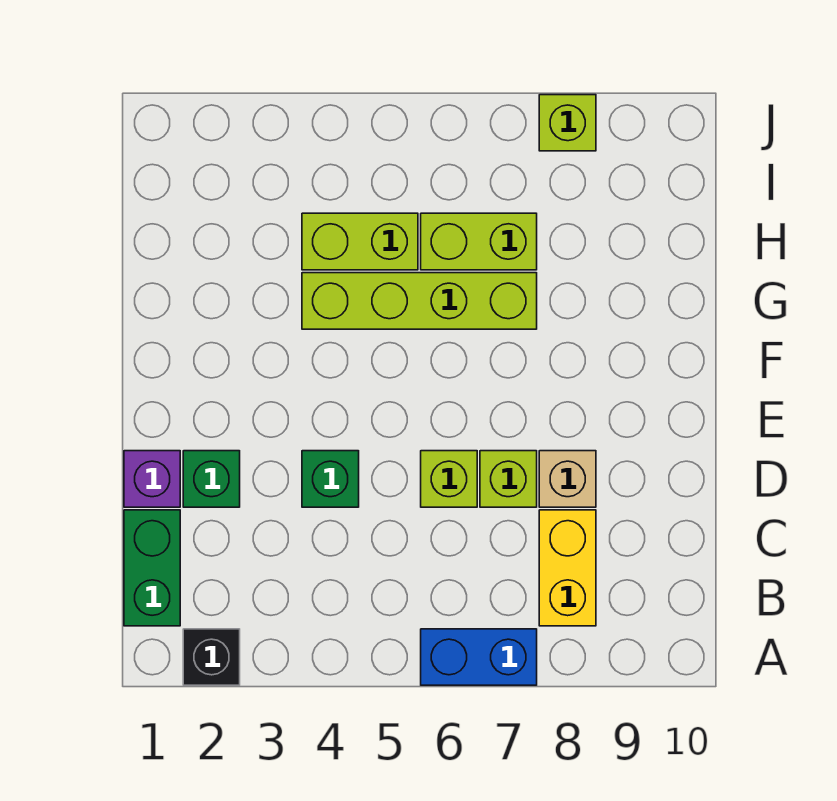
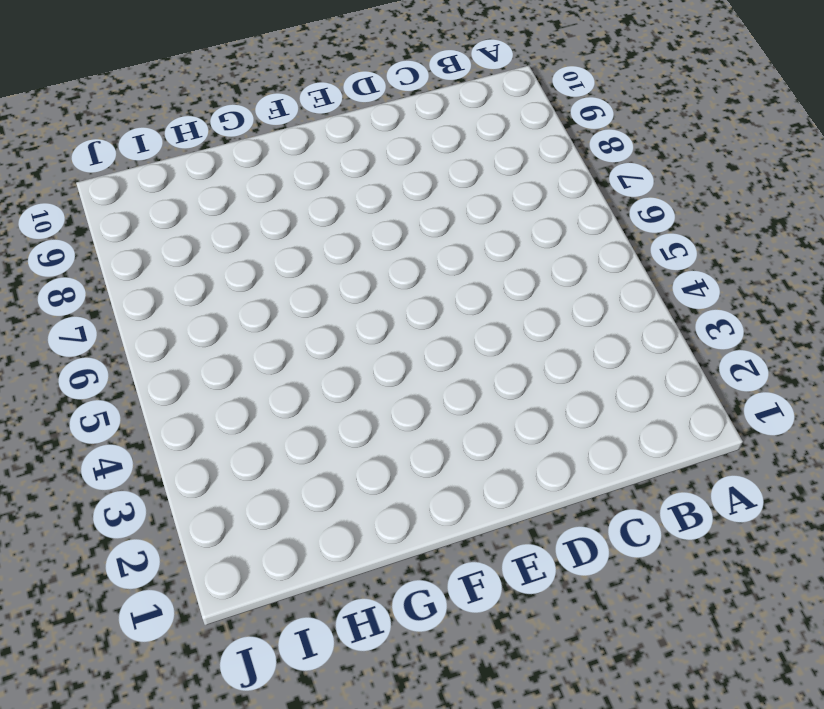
none -> black 1x1 brick [183,629,240,685]
none -> blue 1x2 brick [421,629,537,685]
none -> green 1x2 brick [124,510,180,626]

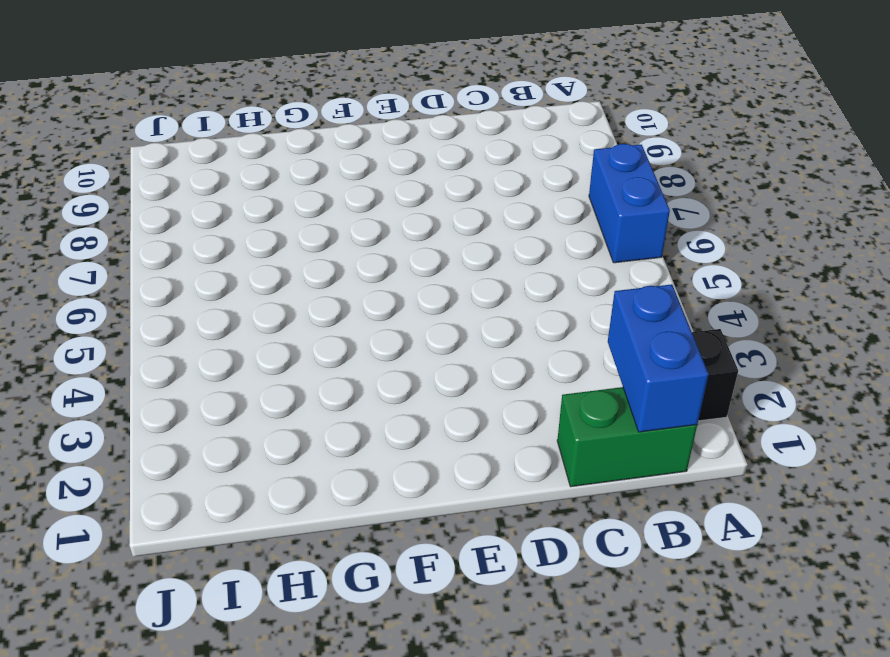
blue 1x2 brick [608,284,709,432] -> none
none -> yellow 1x2 brick [539,510,596,626]
none -> purple 1x1 brick [124,451,180,507]
none -> green 1x1 brick [183,451,240,507]

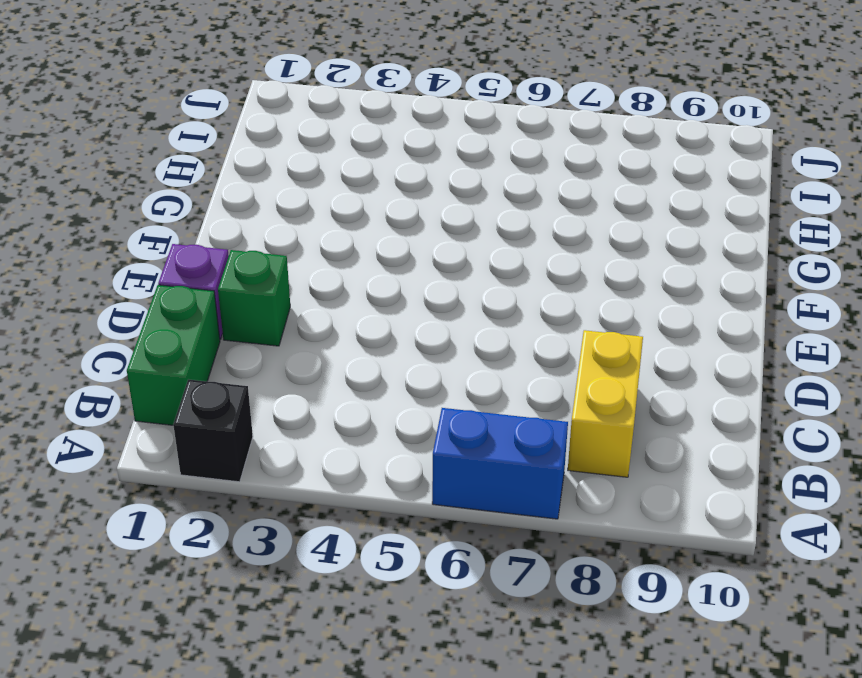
none -> green 1x1 brick [302,451,359,507]
none -> lime 1x1 brick [421,451,477,507]
none -> lime 1x1 brick [480,451,537,507]

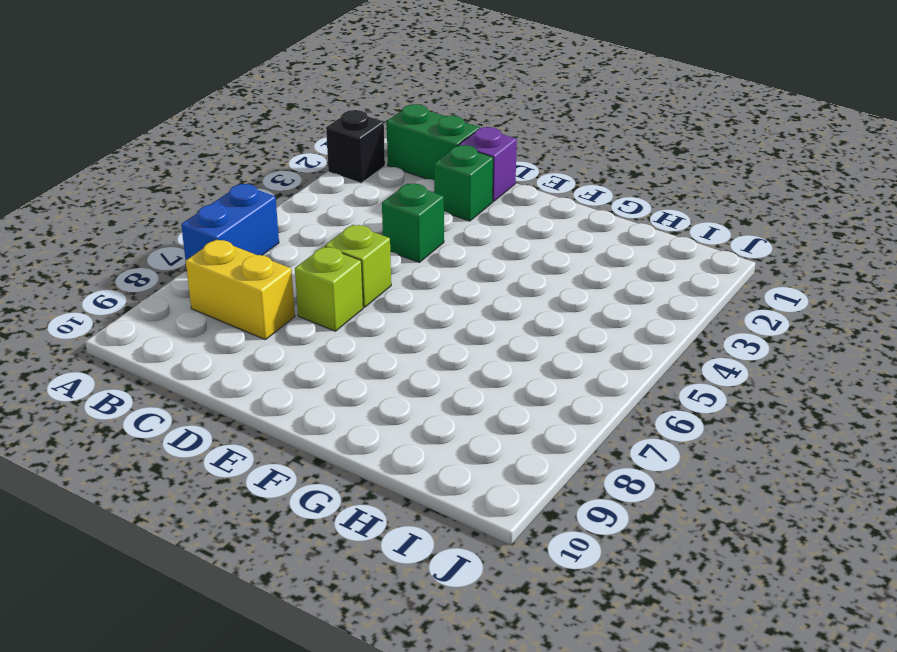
none -> tan 1x1 brick [539,451,596,507]
none -> lime 1x4 brick [302,273,537,329]
none -> lime 1x2 brick [302,213,418,270]

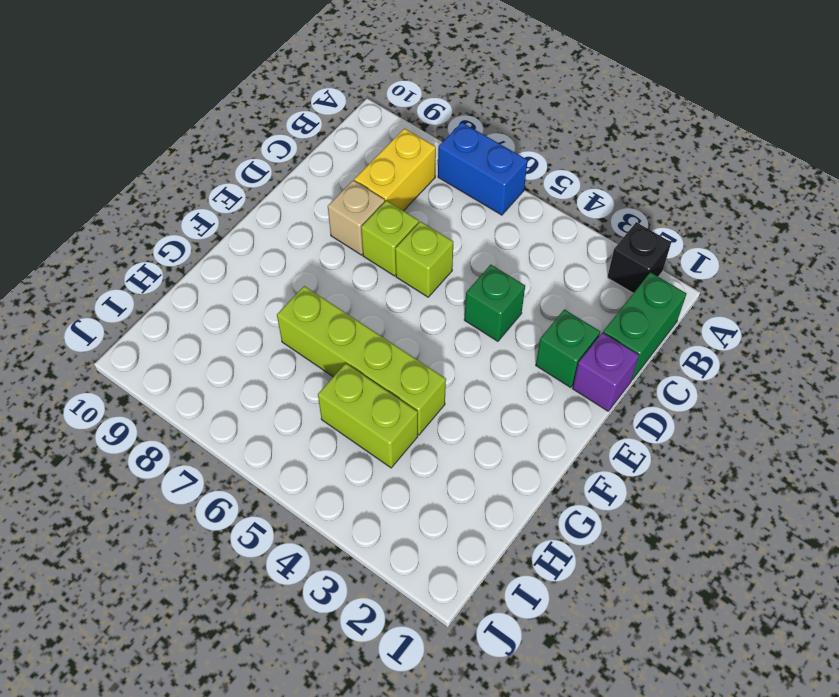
none -> lime 1x2 brick [421,213,537,270]
none -> lime 1x1 brick [539,95,596,151]

